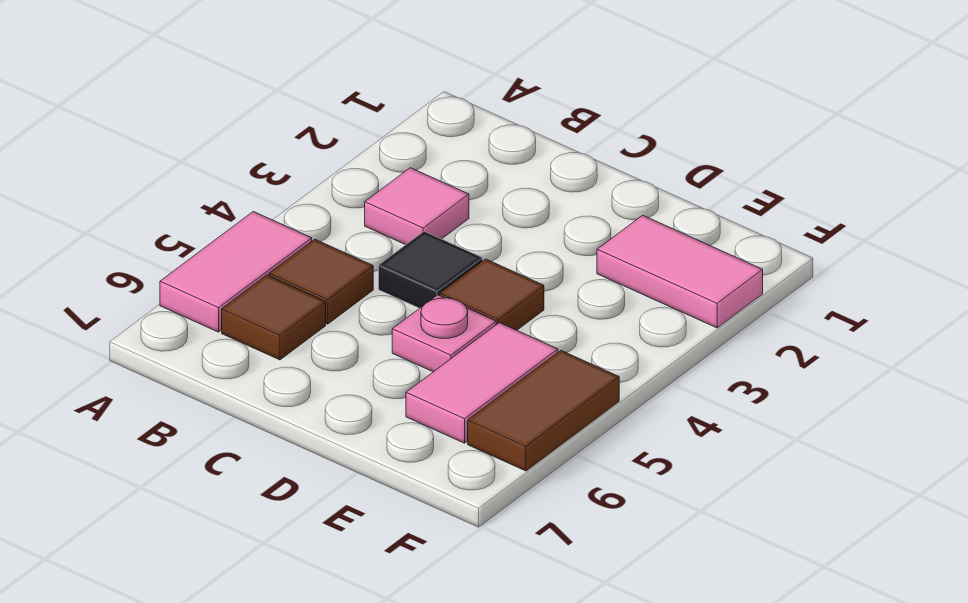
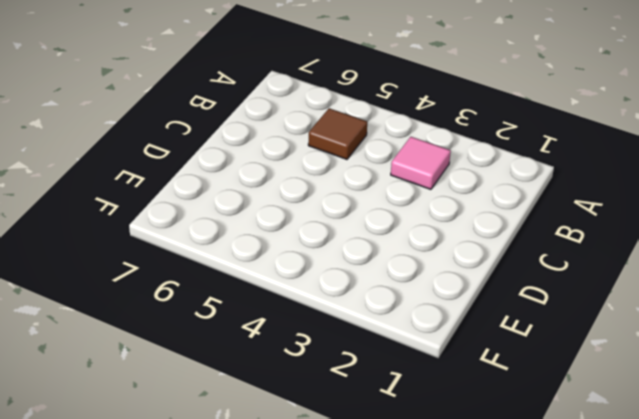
none -> pink 1x2 tile [160,212,312,332]
none -> brown 1x1 tile [222,275,326,360]

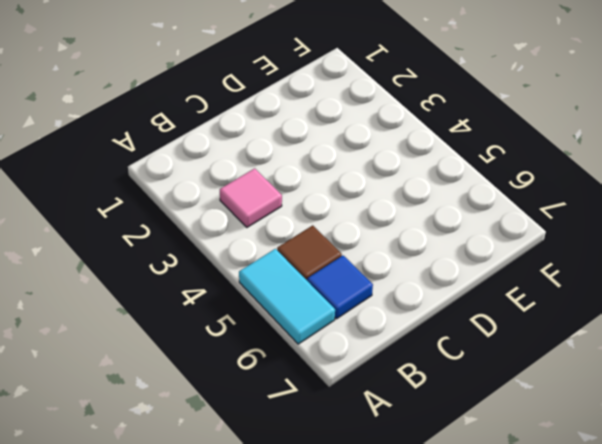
cyan 1x2 tile [239,249,335,344] -> pink 1x2 tile [160,212,312,332]
blue 1x1 tile [307,256,373,319] -> brown 1x1 tile [222,275,326,360]
none -> black 1x1 tile [379,231,483,308]
none -> brown 1x1 tile [440,259,544,330]

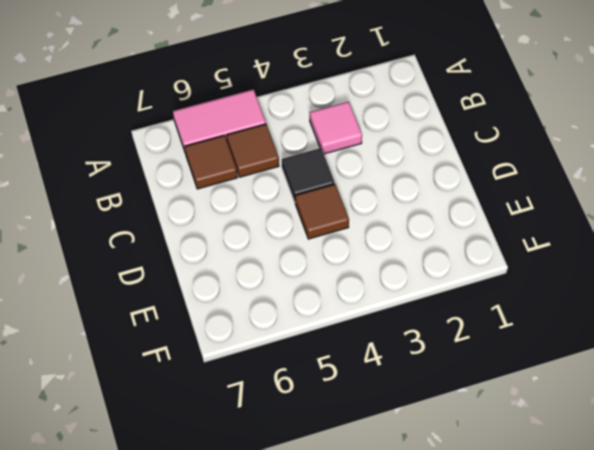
none -> pink 1x1 plate [392,295,496,372]
none -> pink 1x2 tile [597,215,763,328]

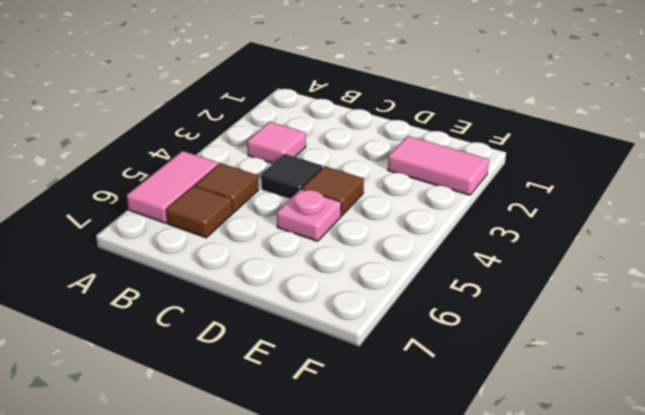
none -> pink 1x2 tile [406,323,558,443]
none -> brown 1x2 tile [468,351,619,471]

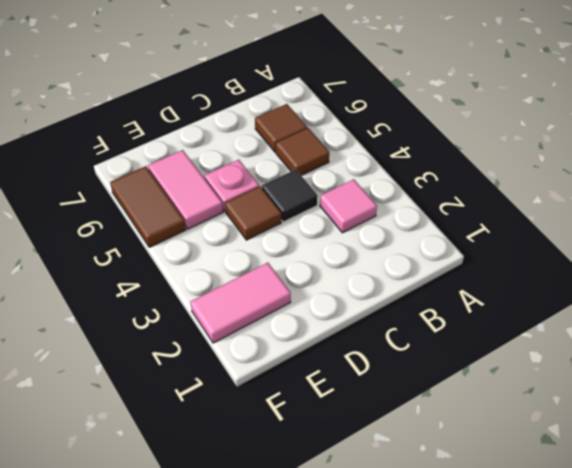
none -> pink 1x2 tile [160,212,312,332]

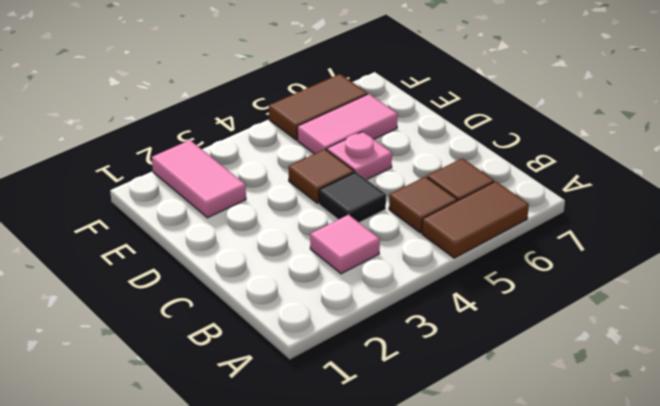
brown 1x2 tile [422,181,529,258] -> pink 1x2 tile [160,212,312,332]

